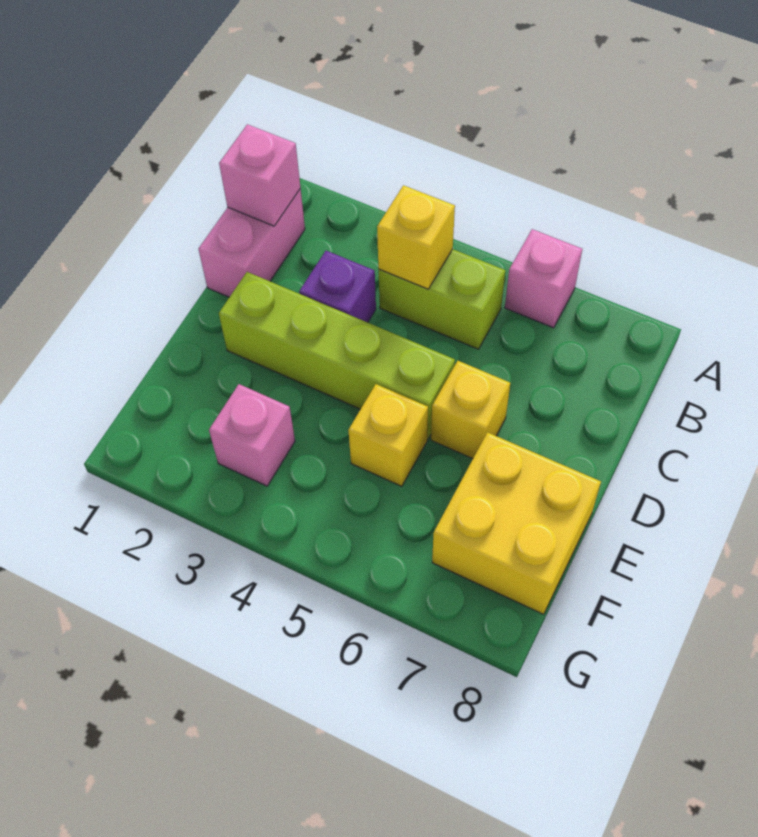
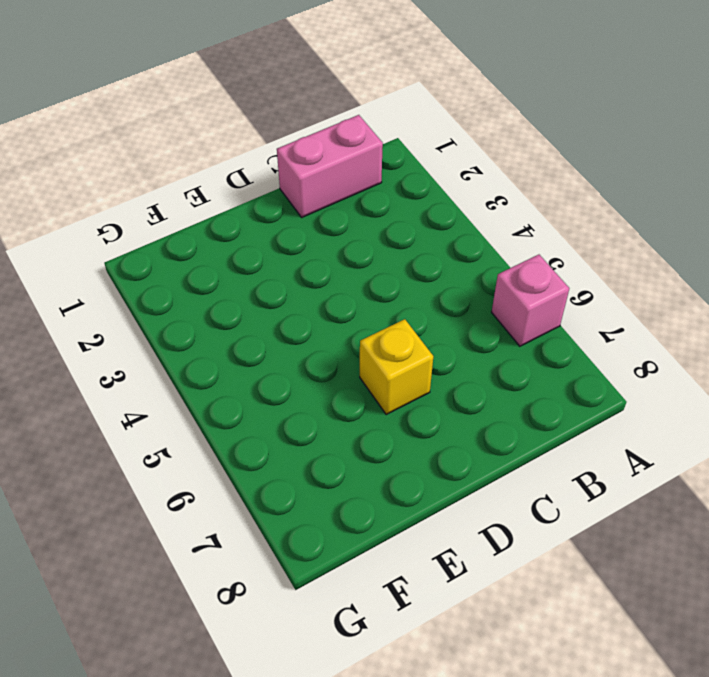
none -> lime 1x2 brick [379,249,505,349]
none -> purple 1x1 brick [299,251,376,322]

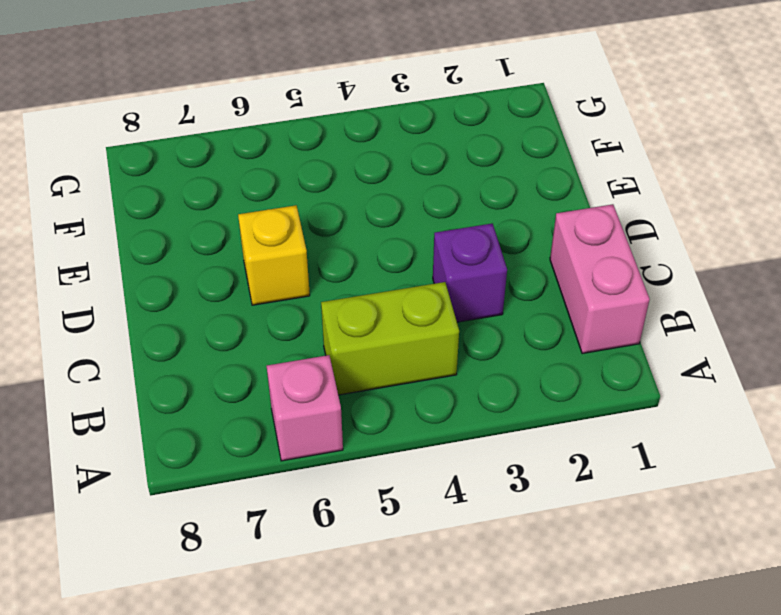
none -> lime 1x4 brick [219,272,455,439]
none -> yellow 1x1 brick [348,384,428,486]

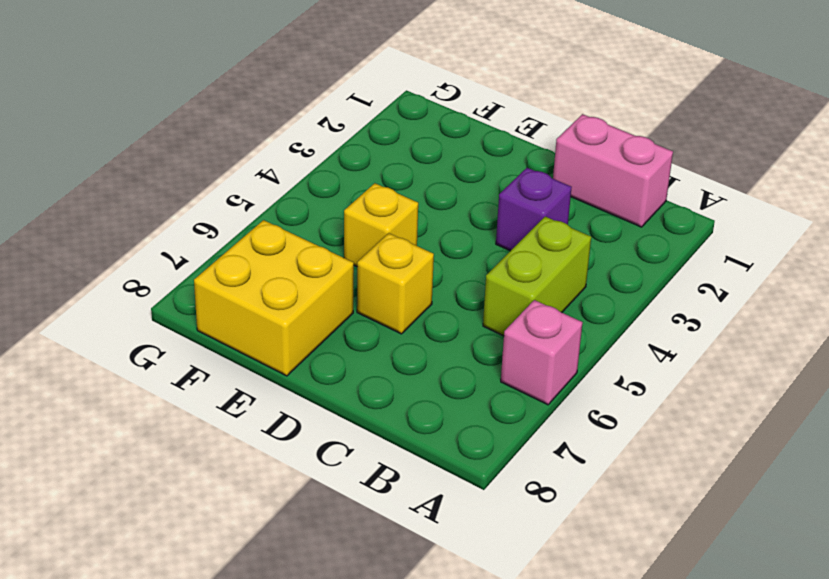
none -> lime 1x4 brick [219,272,455,439]
none -> pink 1x1 brick [209,384,295,486]

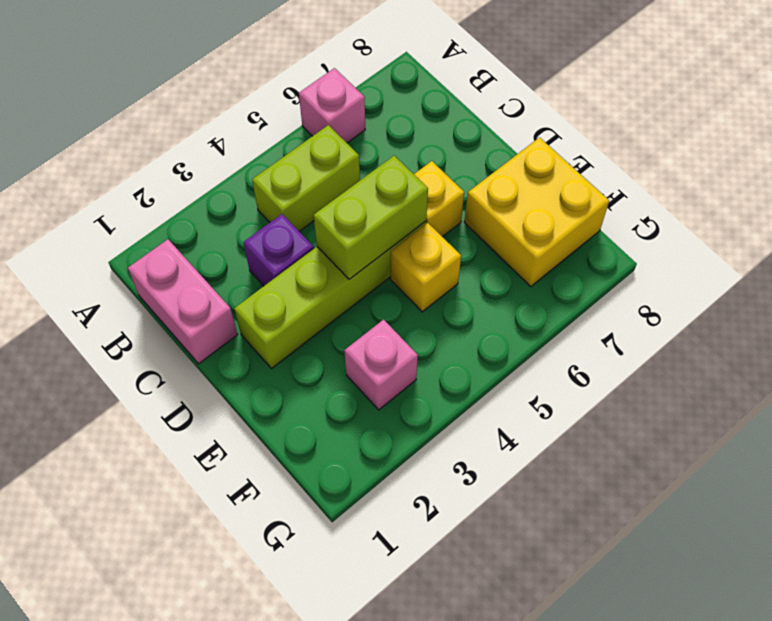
lime 1x2 brick [314,156,428,279] -> none
none -> pink 1x1 brick [219,124,301,226]
none -> yellow 1x1 brick [377,185,455,289]

